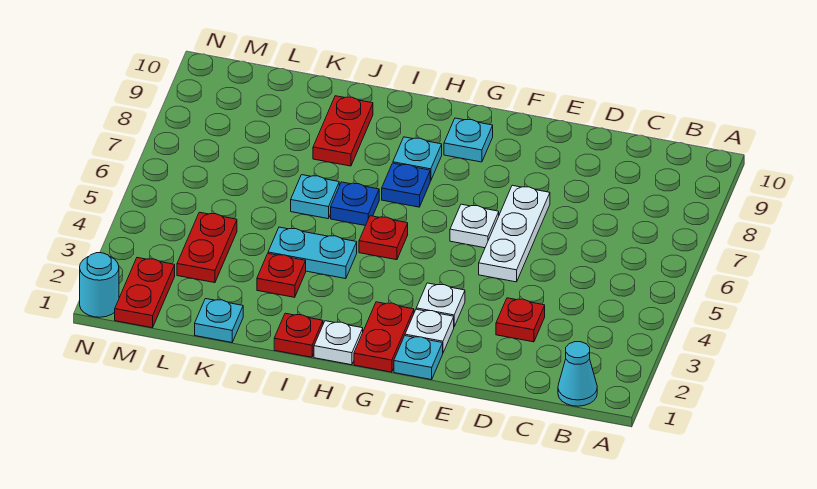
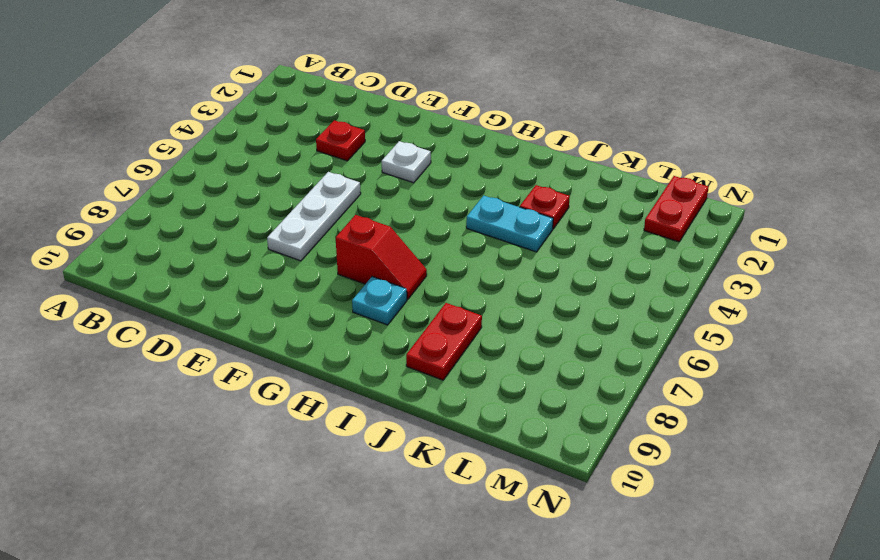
red 1x2 slope [336,215,427,299] -> blue 1x1 plate [382,163,430,207]
none -> cyan 1x1 cone [558,342,597,406]
none -> cyan 1x1 plate [394,336,443,380]
none -> white 1x1 plate [405,309,454,352]

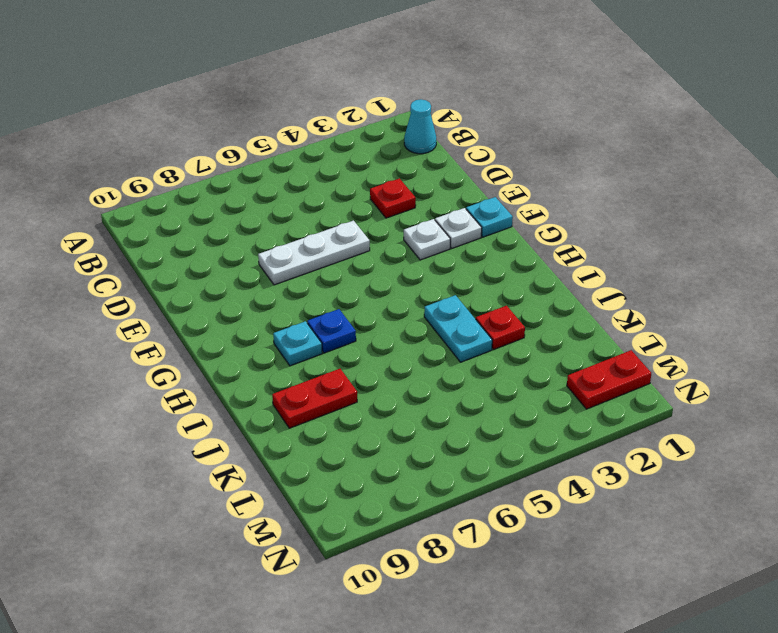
none -> white 1x1 plate [450,204,499,248]
none -> red 1x2 plate [354,302,414,372]
none -> cyan 1x1 plate [444,118,493,162]

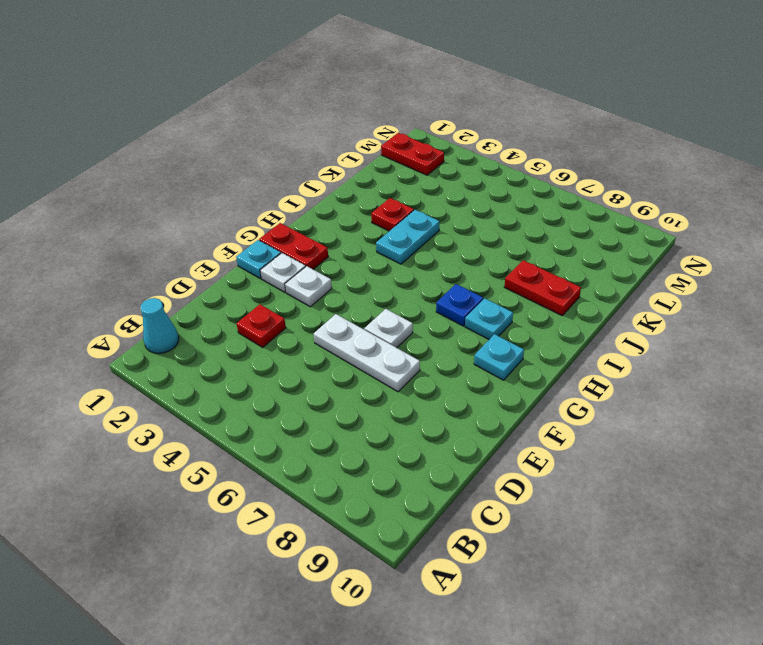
none -> white 1x1 plate [314,321,363,365]
none -> red 1x1 plate [359,216,408,260]
none -> red 1x1 plate [274,313,323,357]

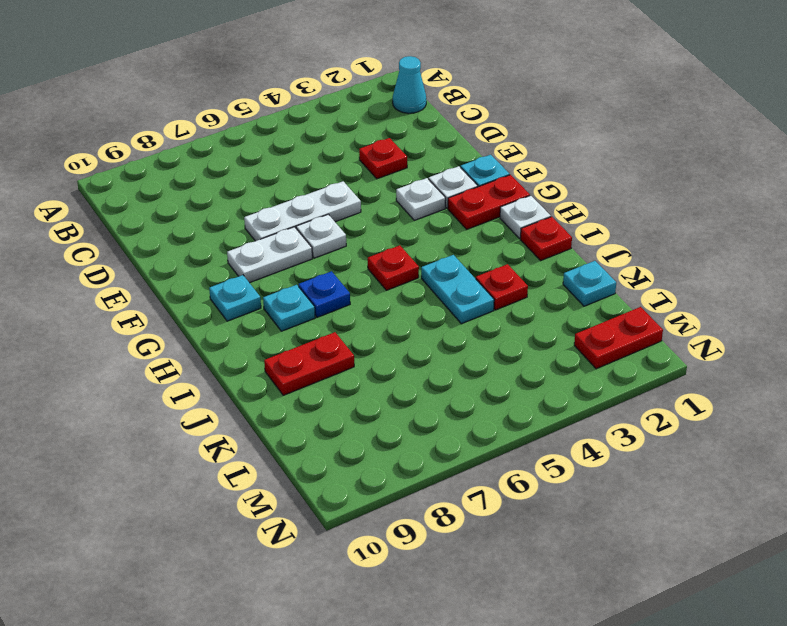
white 1x2 plate [227,227,312,283] -> none
none -> blue 1x1 plate [331,182,379,226]
none -> cyan 1x1 plate [291,175,339,219]
none -> red 1x2 plate [177,212,237,283]

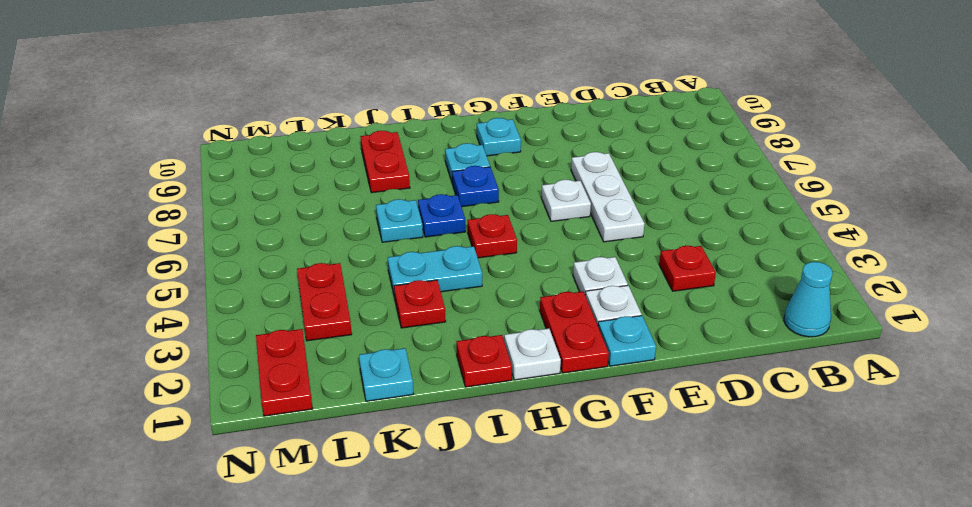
none -> cyan 1x1 round brick [80,253,119,317]

